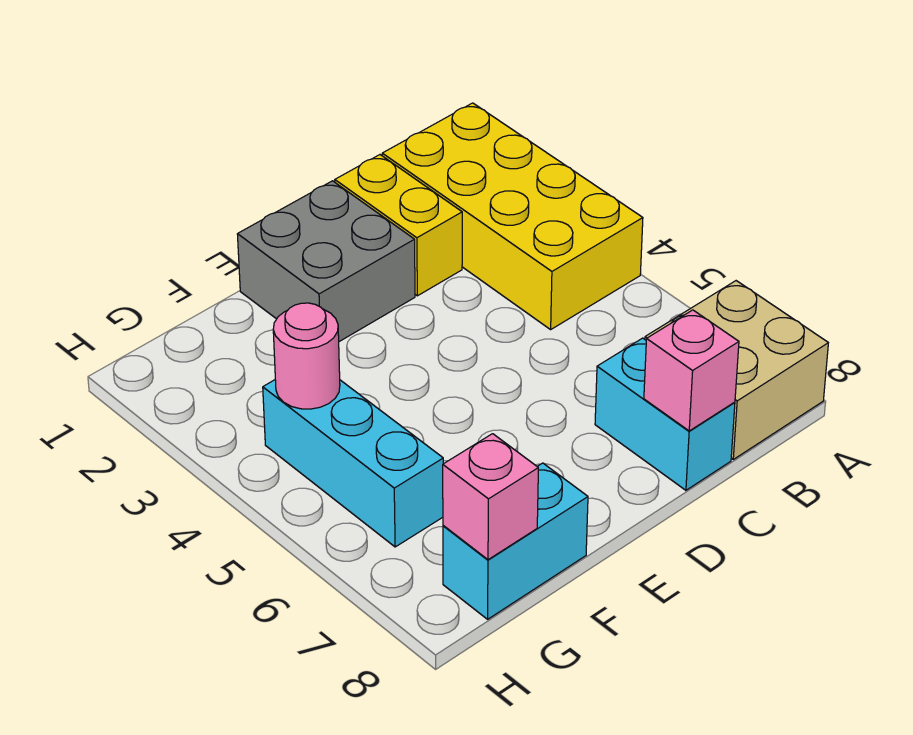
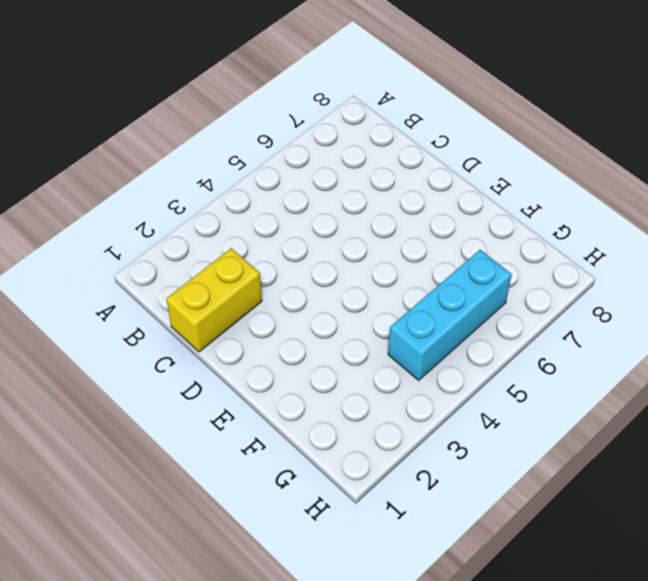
none -> yellow 2x4 brick [382,103,643,330]
none -> tan 2x2 brick [645,281,828,459]

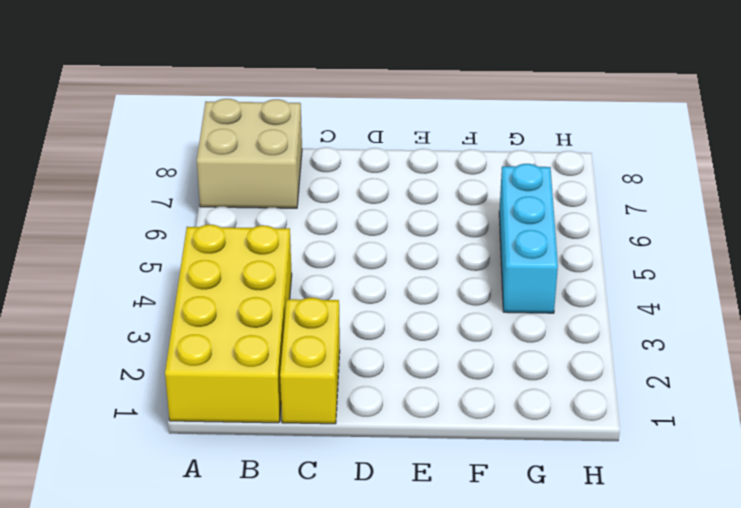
none -> cyan 1x2 brick [595,338,735,490]
none -> grey 2x2 brick [237,181,415,342]

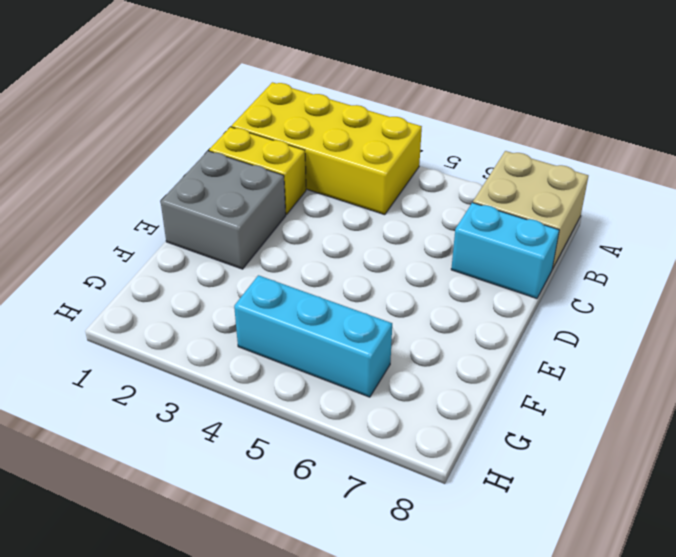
none -> cyan 1x2 brick [443,463,588,619]
none -> pink 1x1 brick [644,310,739,431]

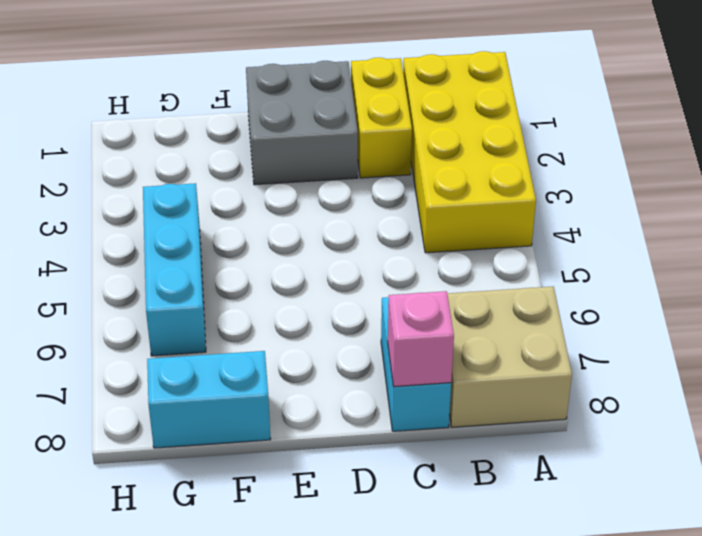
none -> pink 1x1 round brick [273,303,340,409]
none -> pink 1x1 brick [443,434,538,560]

